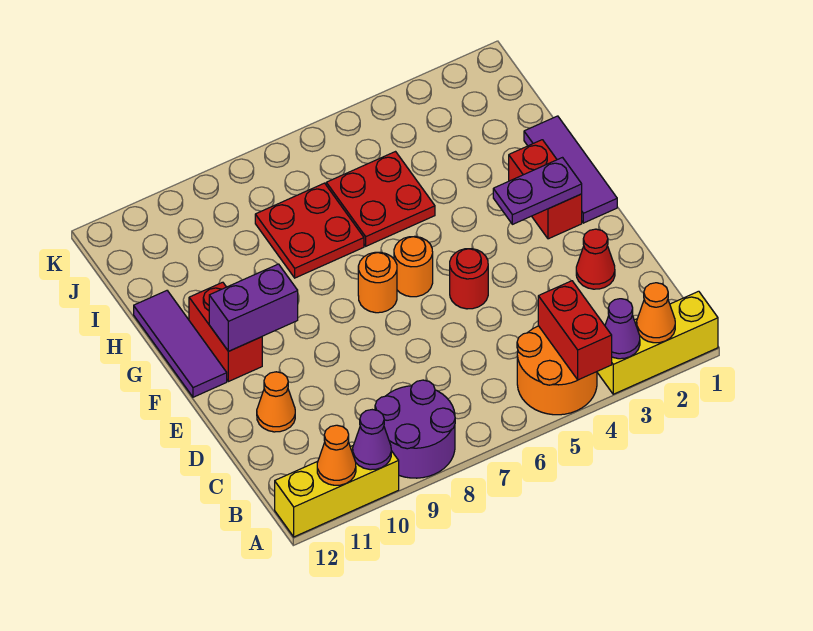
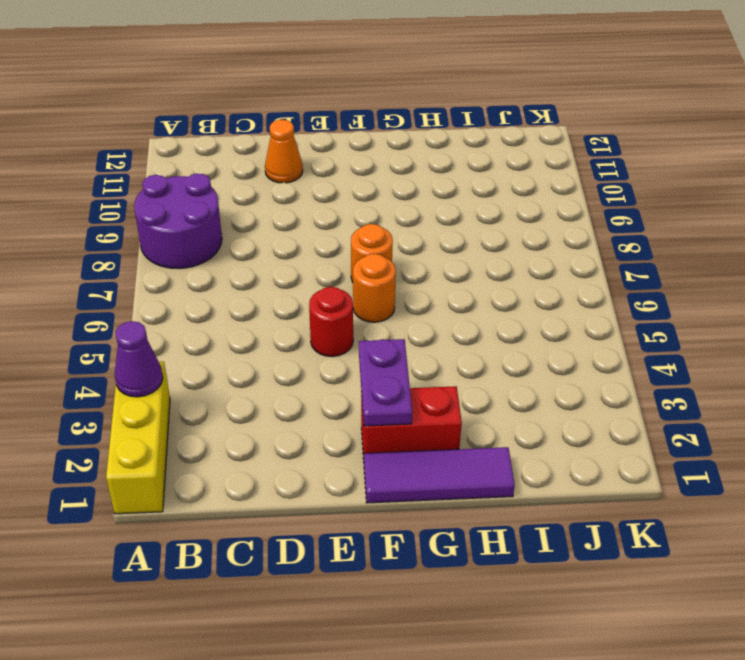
none -> orange 2x2 round brick [517,326,597,415]
none -> yellow 1x3 brick [275,446,399,537]
none -> red 1x1 cone [576,229,615,289]

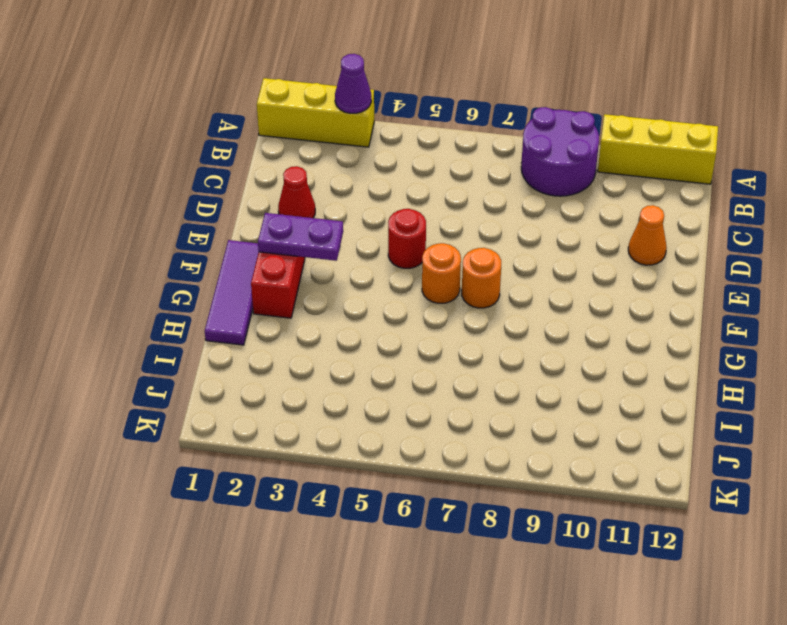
none -> orange 2x2 round brick [517,326,597,415]
none -> red 1x2 brick [189,282,262,382]
none -> purple 1x3 tile [134,291,227,397]

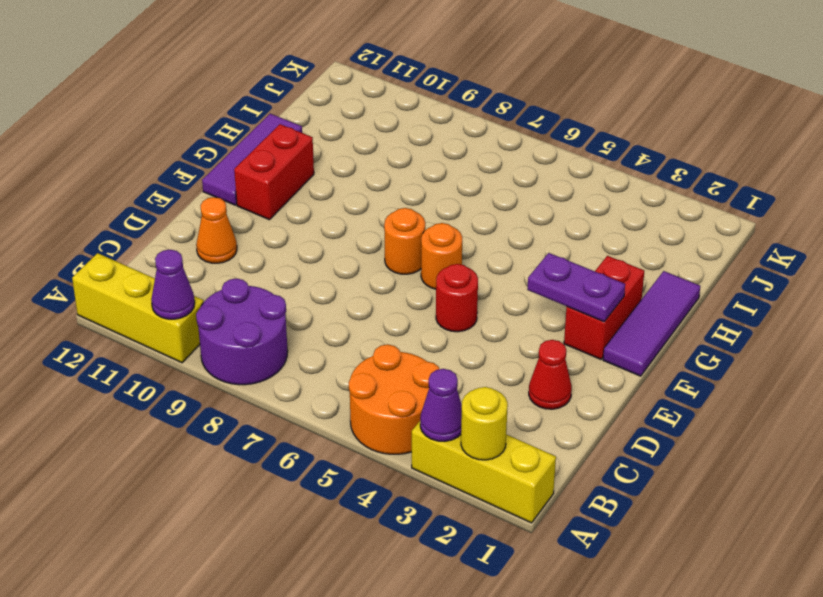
yellow 1x1 round brick [461,387,508,460] -> orange 1x1 cone [637,283,675,343]
none -> red 2x2 plate [326,152,435,246]
none -> red 2x2 plate [255,183,364,278]
none -> red 1x2 brick [538,281,612,380]

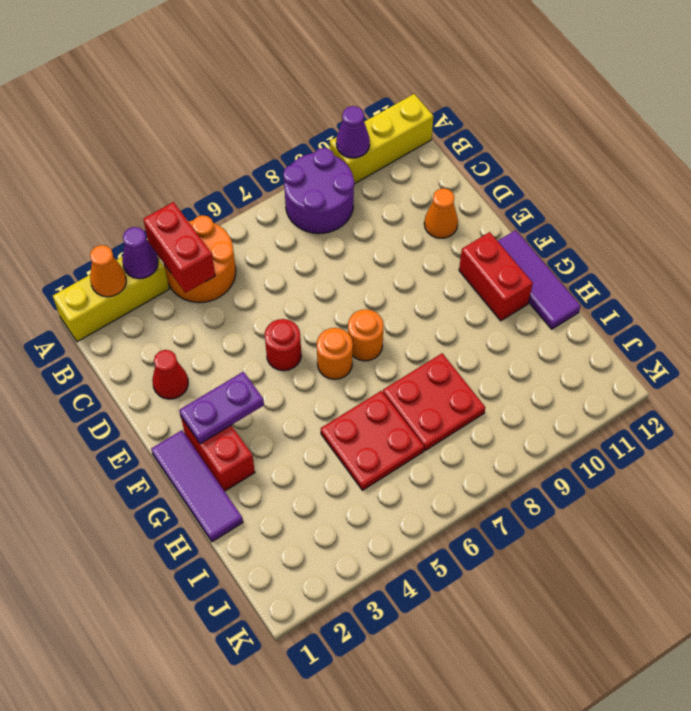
none -> orange 1x1 cone [317,425,356,485]
none -> purple 1x2 brick [209,264,298,351]

